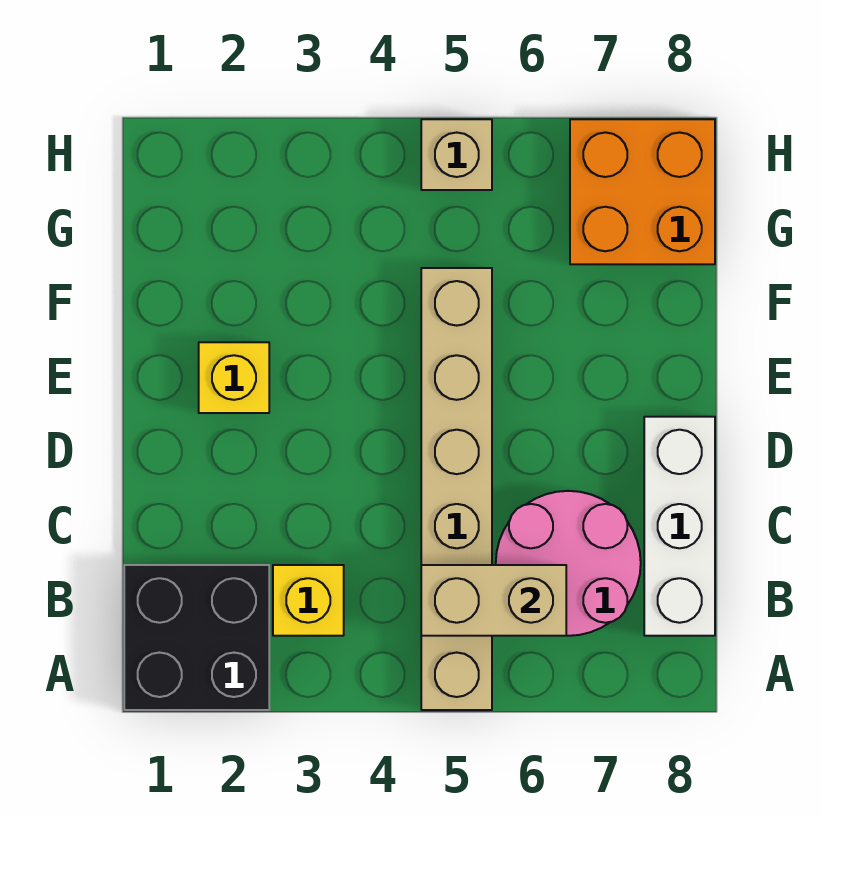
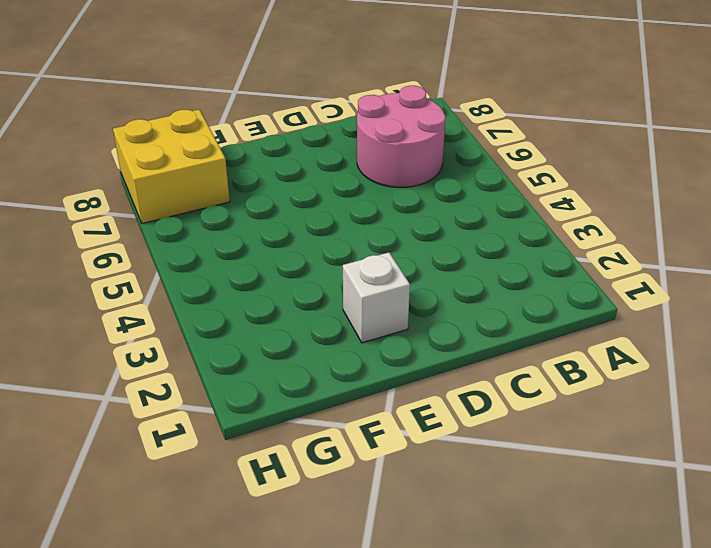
white 1x1 brick [343,253,410,343] -> yellow 1x1 brick [199,342,269,413]
yellow 2x2 brick [113,110,230,224] -> orange 2x2 brick [570,119,715,264]
none -> black 2x2 brick [124,565,269,710]
none -> tan 1x6 brick [421,268,492,710]

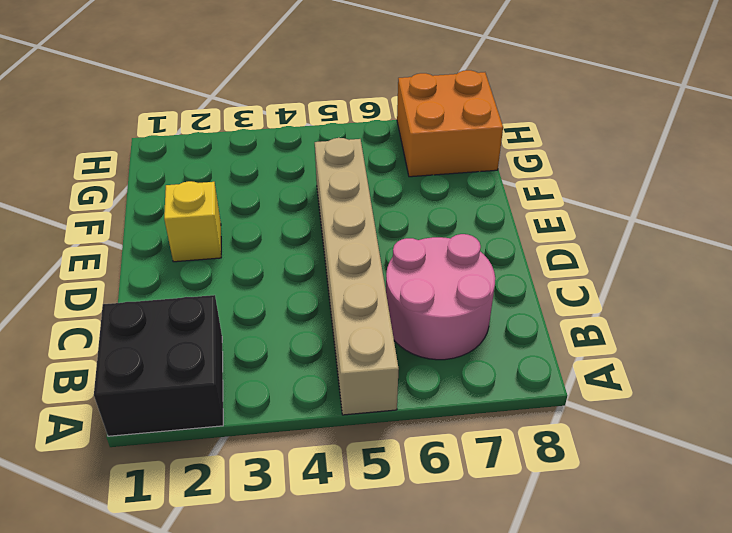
none -> yellow 1x1 brick [273,565,344,636]
none -> white 1x3 brick [644,417,715,636]

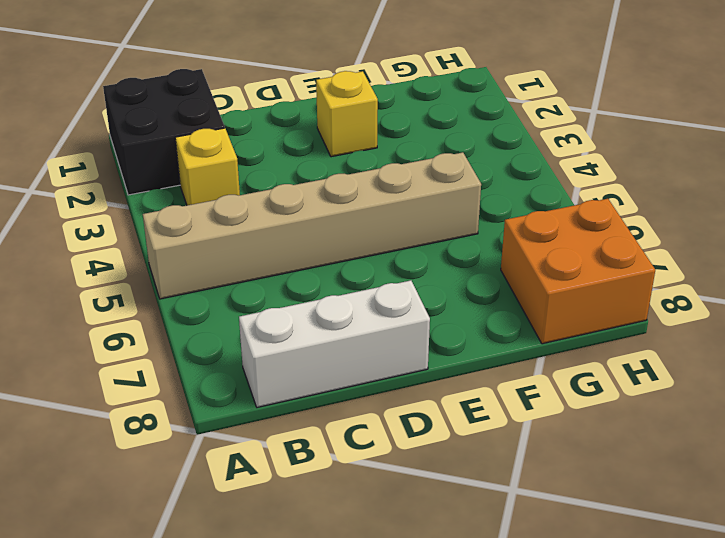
none -> pink 2x2 round brick [496,491,641,636]
none -> tan 1x1 brick [421,119,492,190]

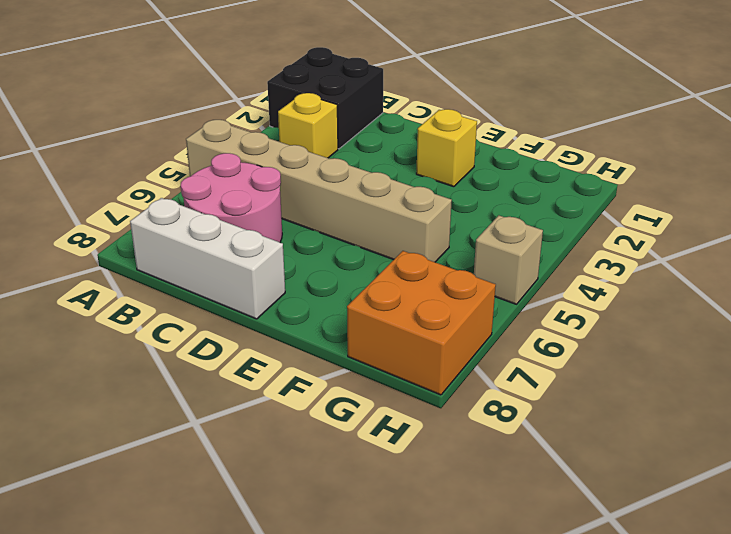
none -> tan 1x2 brick [421,565,566,636]

